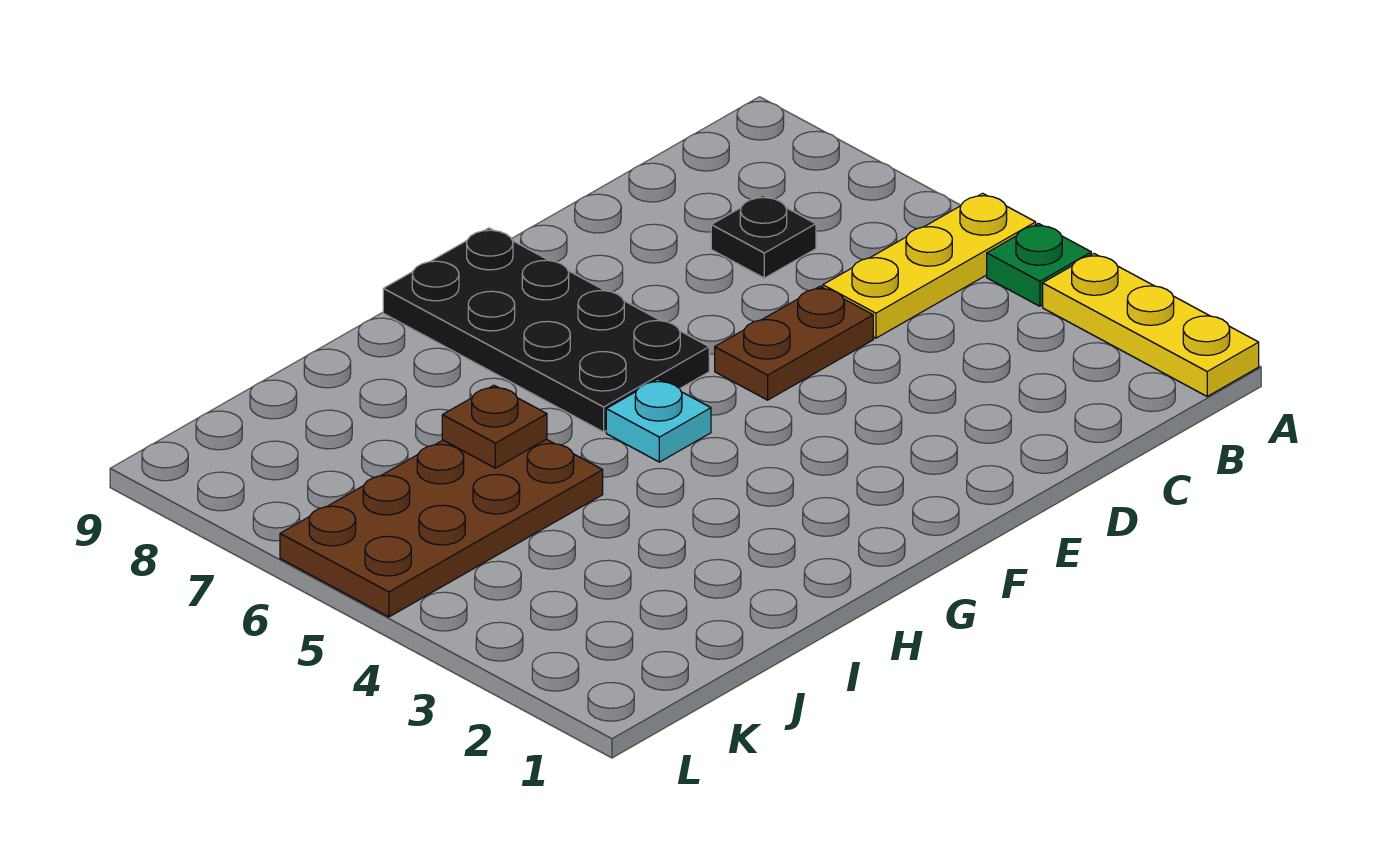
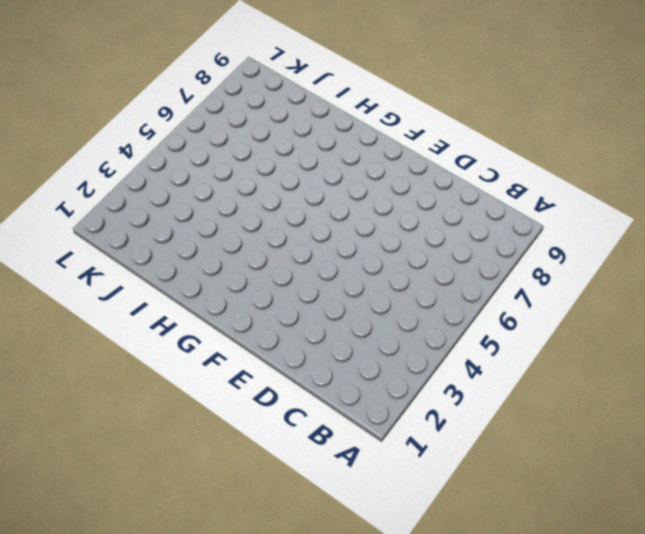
none -> yellow 1x3 plate [1043,254,1259,396]
none -> green 1x1 plate [987,223,1091,306]

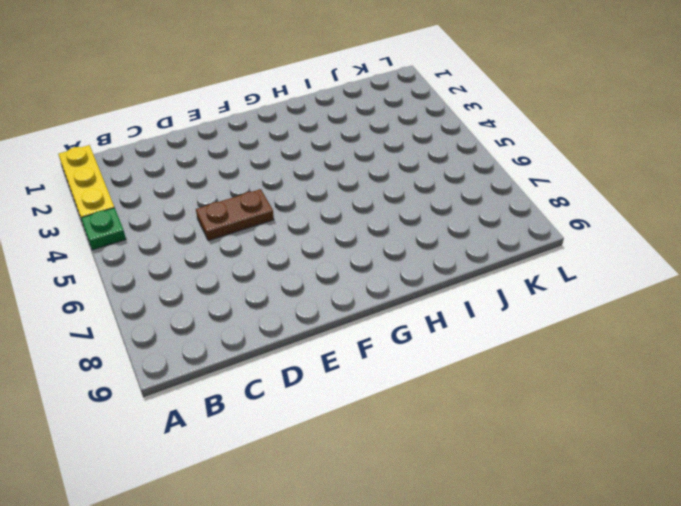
none -> yellow 1x3 plate [823,193,1036,338]
none -> black 1x1 plate [711,195,816,278]

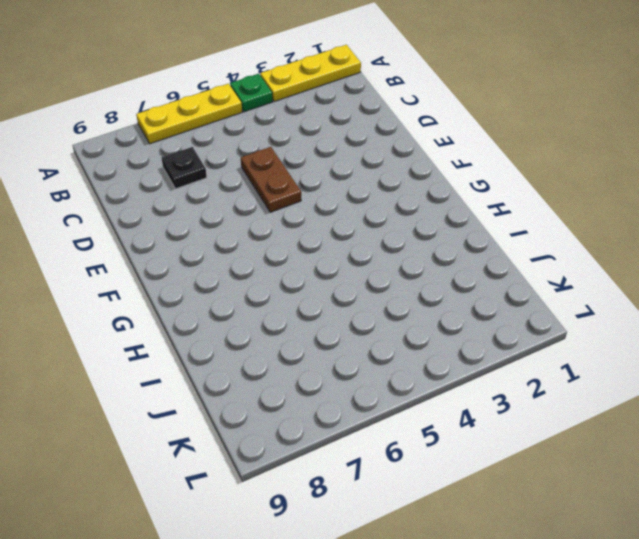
yellow 1x3 plate [136,84,242,144] -> yellow 1x3 plate turned to [823,193,1036,338]
none -> black 2x4 plate [383,228,709,432]
none -> cyan 1x1 plate [606,379,711,462]

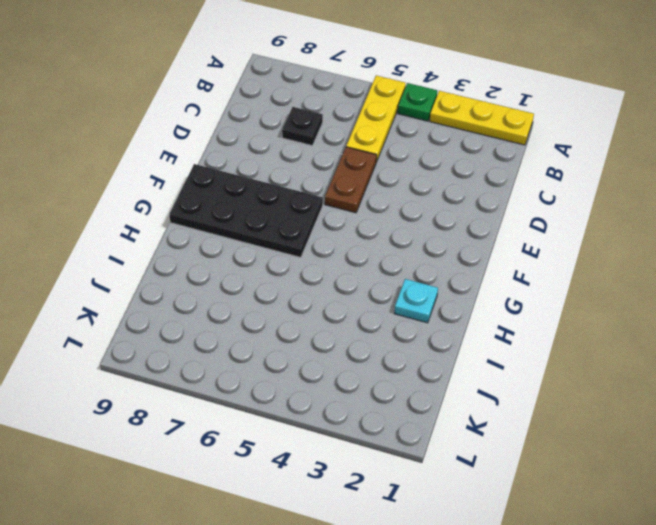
cyan 1x1 plate [394,279,438,323] -> cyan 1x1 plate moved to [606,379,711,462]
none -> brown 2x4 plate [280,439,603,617]
none -> brown 1x1 plate [442,385,547,468]

